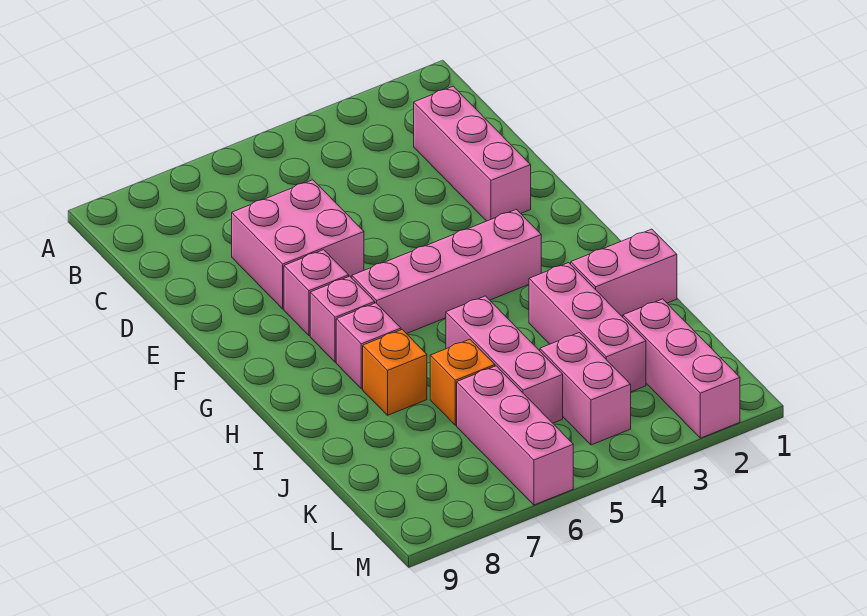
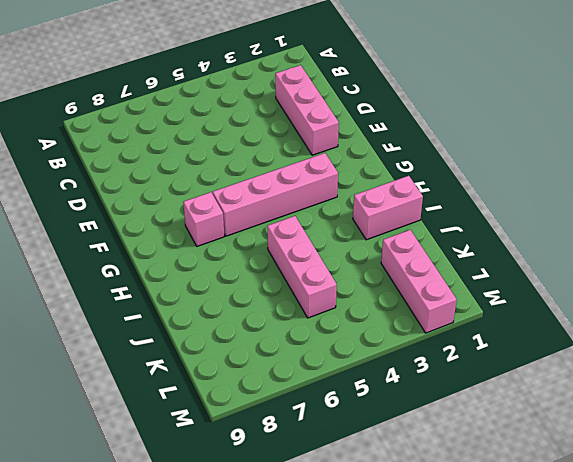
none -> pink 2x2 brick [232,180,364,309]
none -> pink 1x1 brick [284,250,349,336]
none -> pink 1x1 brick [336,303,401,389]

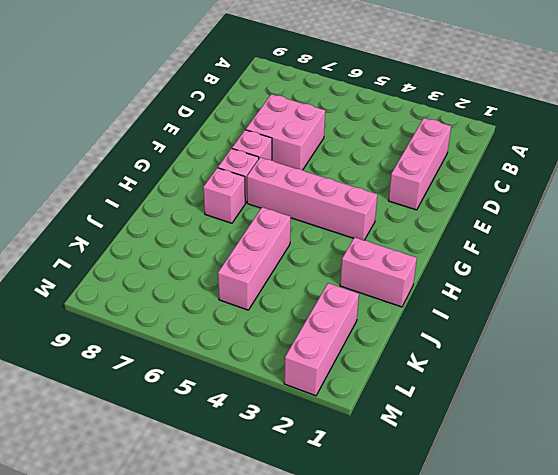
none -> pink 1x3 brick [529,263,646,392]
none -> orange 1x1 brick [363,330,427,415]
none -> orange 1x1 brick [430,339,495,425]

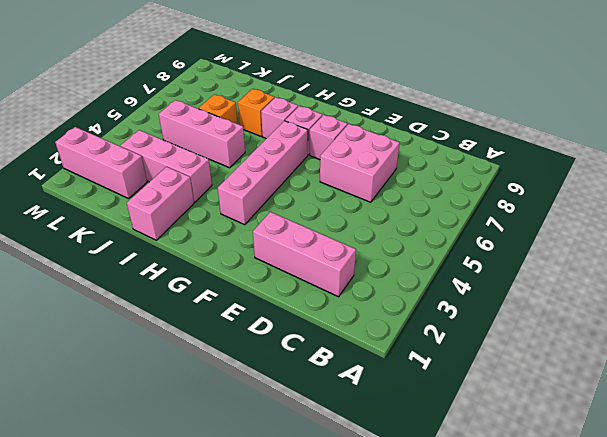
none -> pink 1x2 brick [540,333,631,445]
none -> pink 1x3 brick [457,366,573,505]

